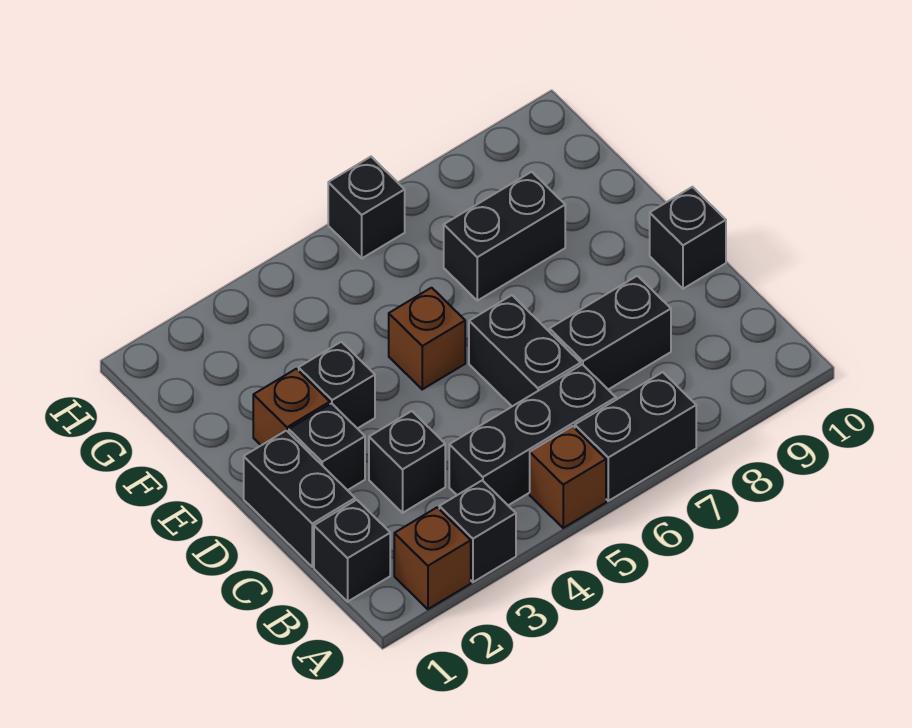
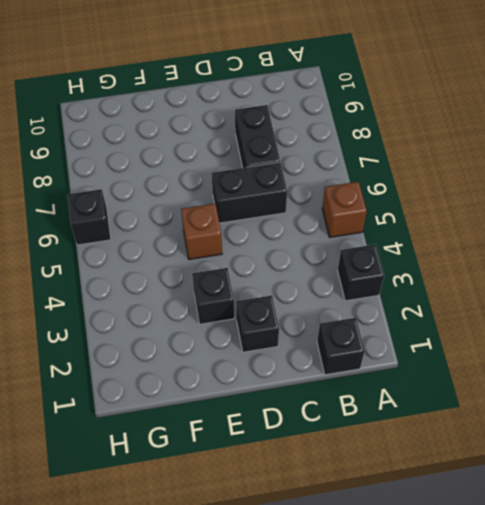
none -> brown 1x1 brick [394,507,471,609]
none -> black 1x2 brick [575,372,696,501]
none -> black 1x3 brick [449,365,616,505]

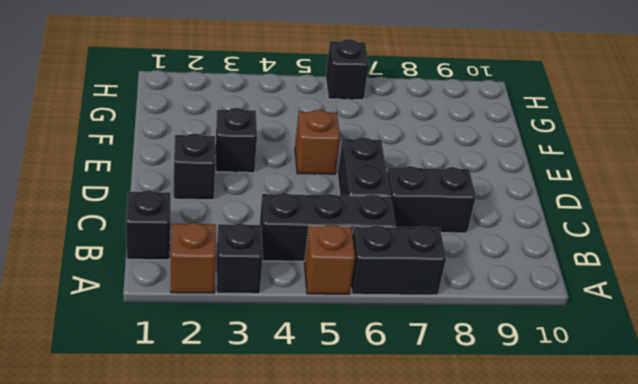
none -> black 1x2 brick [244,431,355,567]
none -> black 1x1 brick [369,411,445,513]
none -> black 1x1 brick [650,187,726,289]

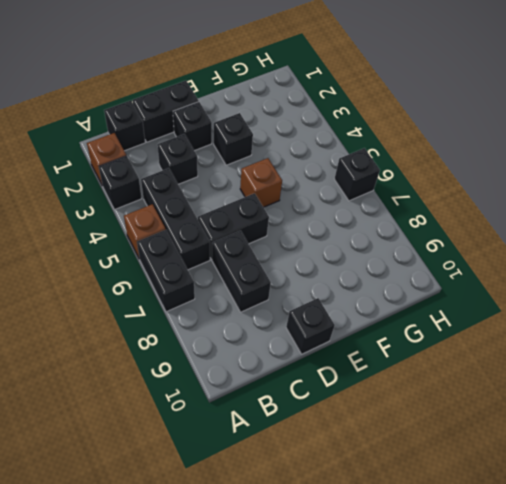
none -> brown 1x1 brick [253,369,330,445]
none -> black 1x2 brick [444,172,565,301]

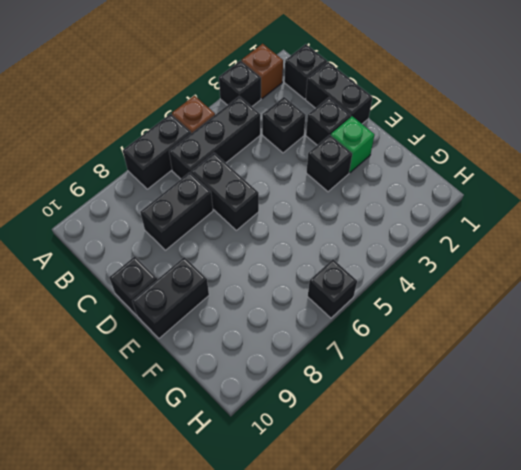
green 1x1 brick [331,116,374,173] -> brown 1x1 brick [253,369,330,445]
black 1x2 brick [132,257,209,338] -> black 1x2 brick moved to [444,172,565,301]
none -> brown 1x1 brick [389,288,465,389]

